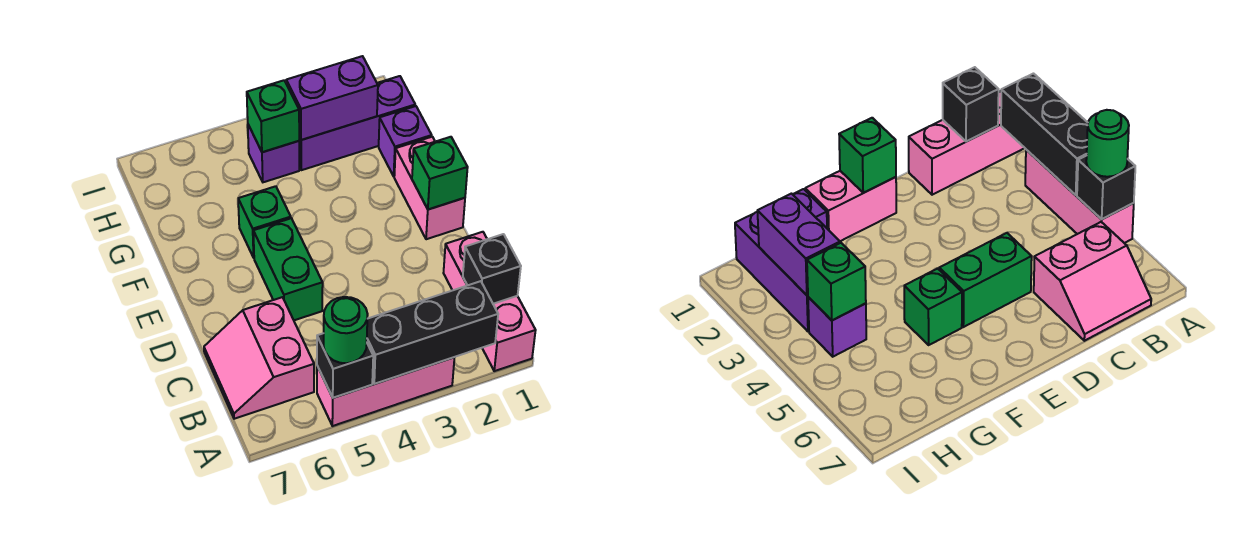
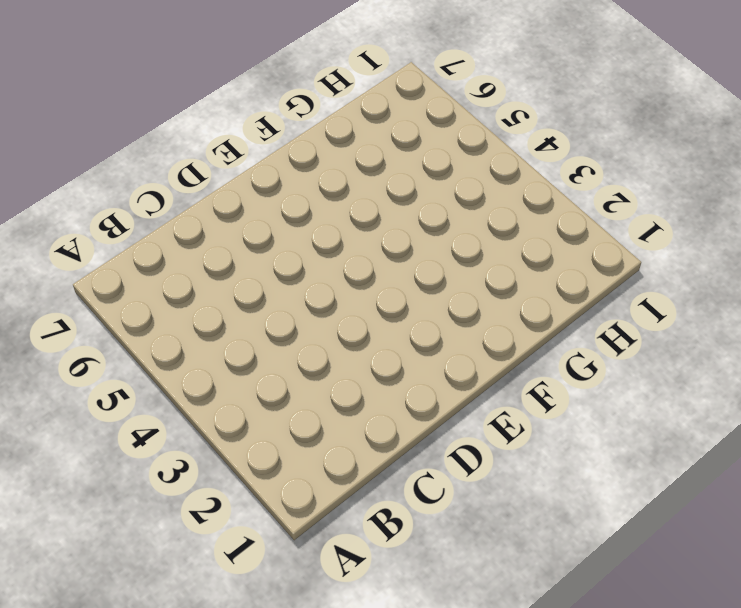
none -> pink 1x3 brick [444,232,536,371]
none -> pink 1x3 brick [317,357,454,426]
none -> pink 2x2 slope [204,297,314,419]

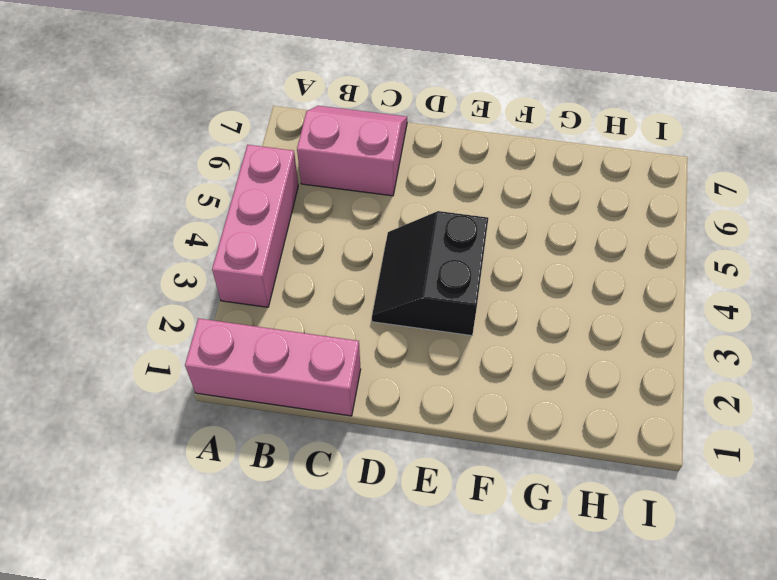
black 2x2 slope [372,211,488,336] -> none
none -> green 1x2 brick [253,218,323,320]
none -> pink 1x2 brick [394,137,465,239]
none -> green 1x1 brick [238,186,291,258]

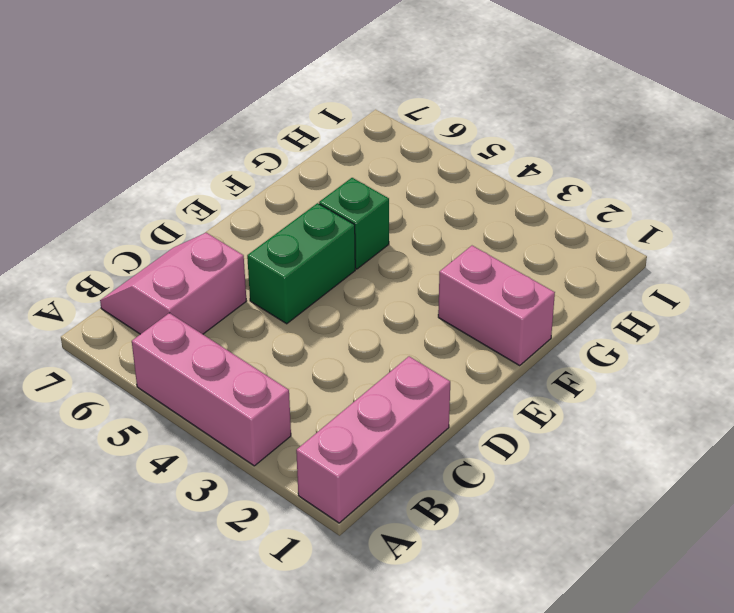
pink 1x2 brick [438,246,555,365] -> pink 1x2 brick turned to [394,137,465,239]
none -> purple 1x1 brick [379,106,432,176]
none -> purple 1x3 brick [299,76,415,170]
none -> purple 1x1 brick [248,125,299,182]

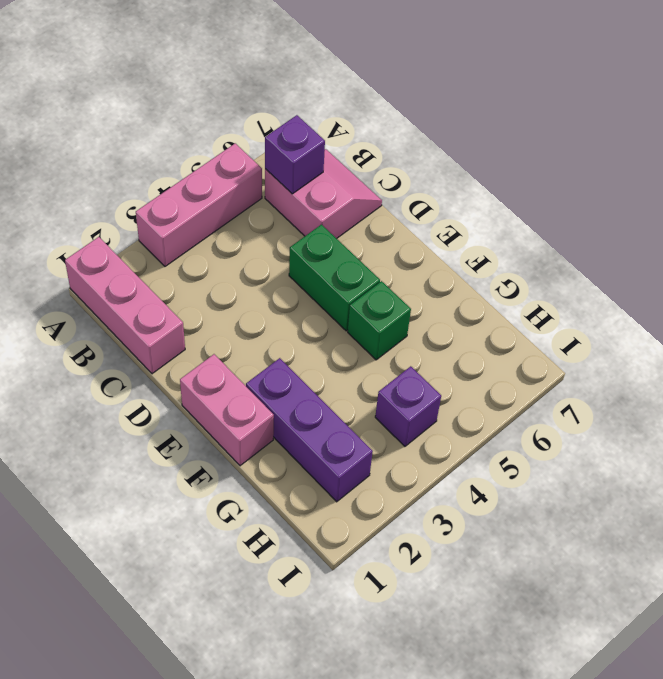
purple 1x1 brick [265,115,325,194] -> purple 1x1 brick moved to [379,106,432,176]
purple 1x3 brick [246,358,373,502] -> purple 1x3 brick turned to [299,76,415,170]
none -> black 1x3 brick [367,281,498,384]
none -> black 1x1 brick [317,333,373,398]
none -> black 1x1 brick [463,234,521,304]

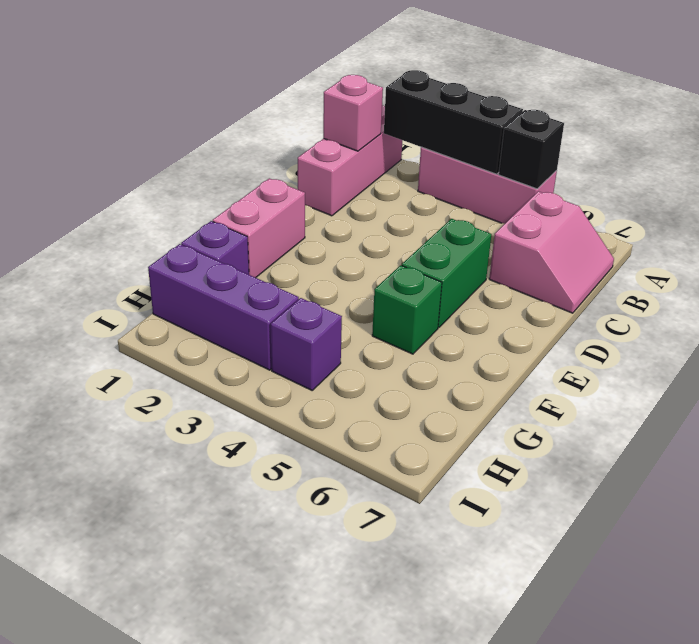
pink 1x1 brick [323,75,383,151] -> black 1x1 brick [463,234,521,304]
none -> green 1x1 brick [412,137,468,209]
none -> purple 1x2 brick [286,56,378,140]
none -> green 1x1 brick [247,80,299,152]

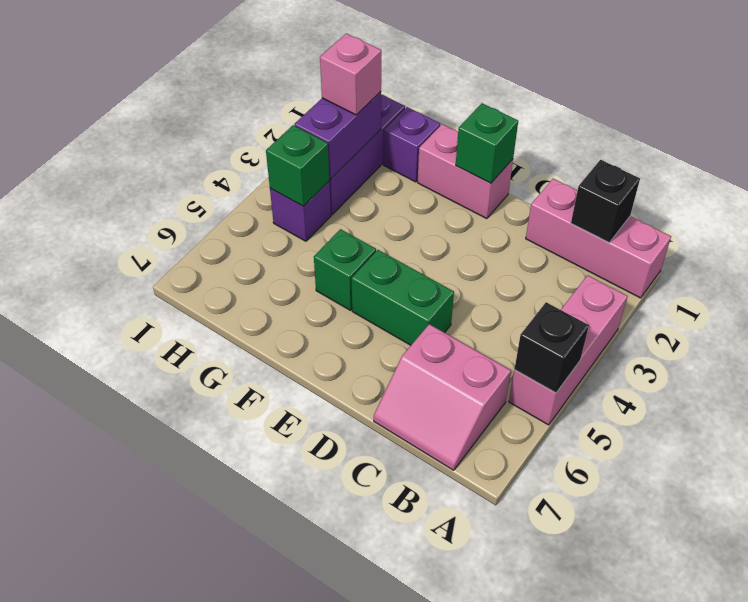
pink 1x1 brick [320,34,381,115] -> none
none -> black 1x3 brick [367,281,498,384]
none -> green 1x1 round brick [324,297,368,363]

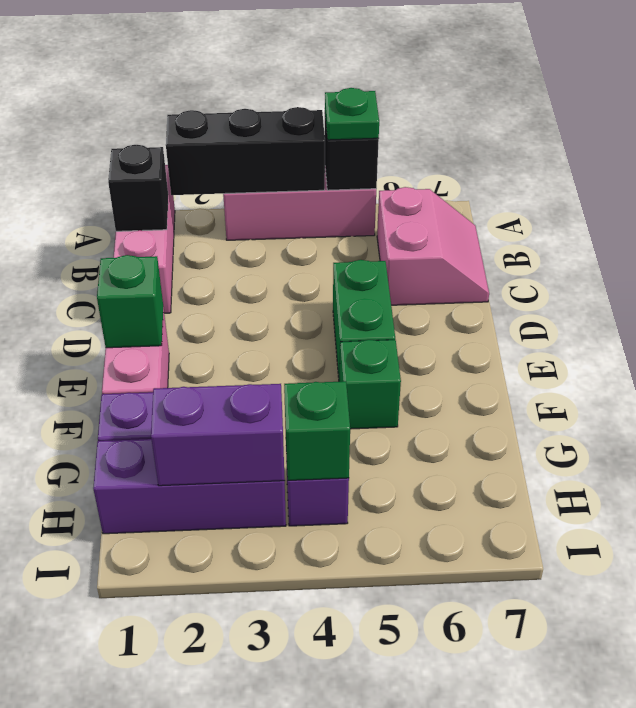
green 1x1 plate [325,88,379,140] -> green 1x1 round brick [324,297,368,363]

